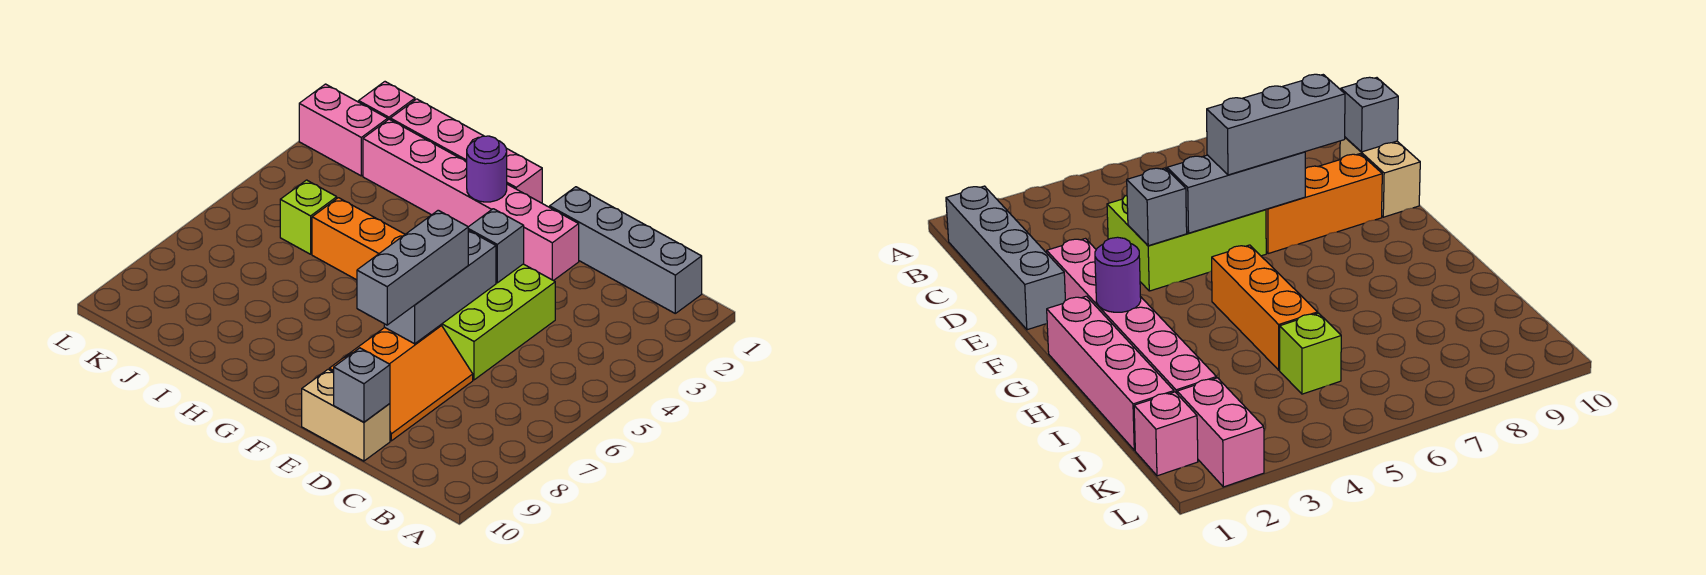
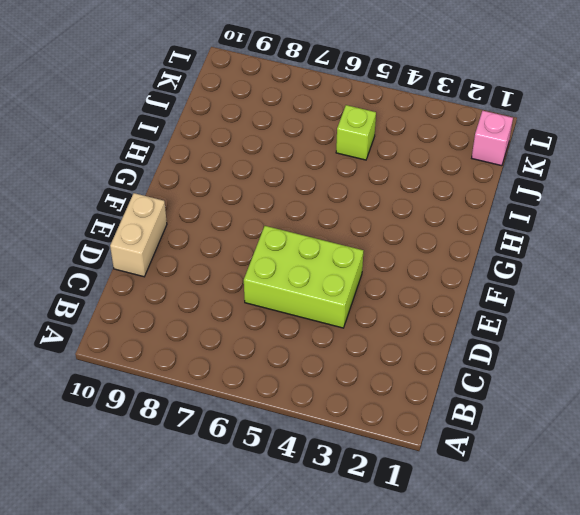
none -> grey 1x4 brick [550,187,702,313]
none -> orange 2x3 slope [329,325,473,441]
none -> pink 1x6 brick [363,119,579,281]

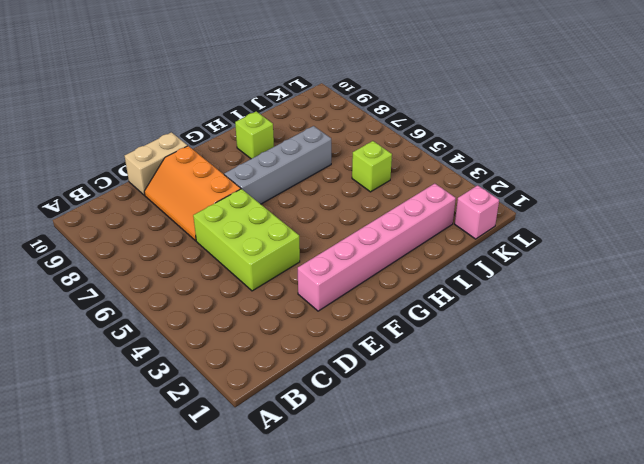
grey 1x4 brick [224,126,331,204] -> grey 1x4 brick moved to [550,187,702,313]
lime 1x1 brick [235,112,274,159] -> none
none -> pink 1x4 brick [390,99,542,203]
none -> orange 1x3 brick [312,198,405,280]
none -> pink 1x2 brick [299,84,388,176]

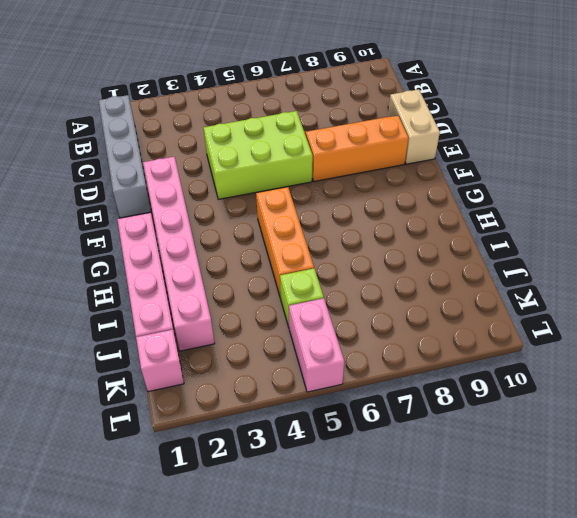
pink 1x2 brick [289,298,344,392] -> pink 1x2 brick moved to [299,84,388,176]
none -> grey 1x1 brick [334,348,390,422]
none -> grey 1x1 brick [468,209,524,283]
none -> grey 1x3 brick [384,230,496,344]

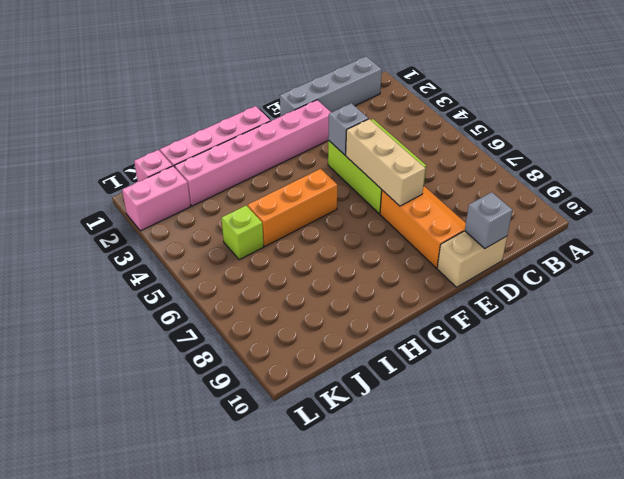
tan 1x3 brick [346,119,425,206] -> grey 1x3 brick [384,230,496,344]
none -> purple 1x1 round brick [467,136,507,202]
none -> grey 1x3 brick [357,210,468,325]

